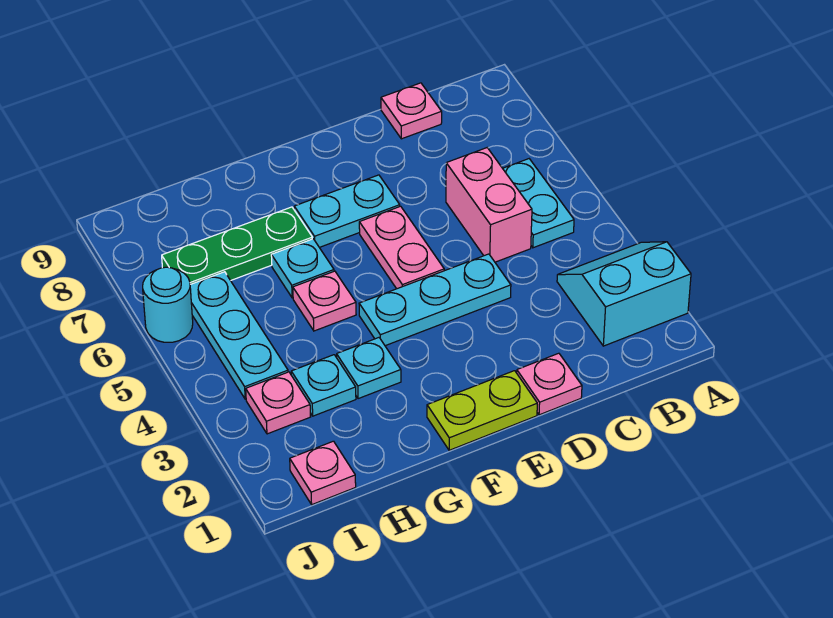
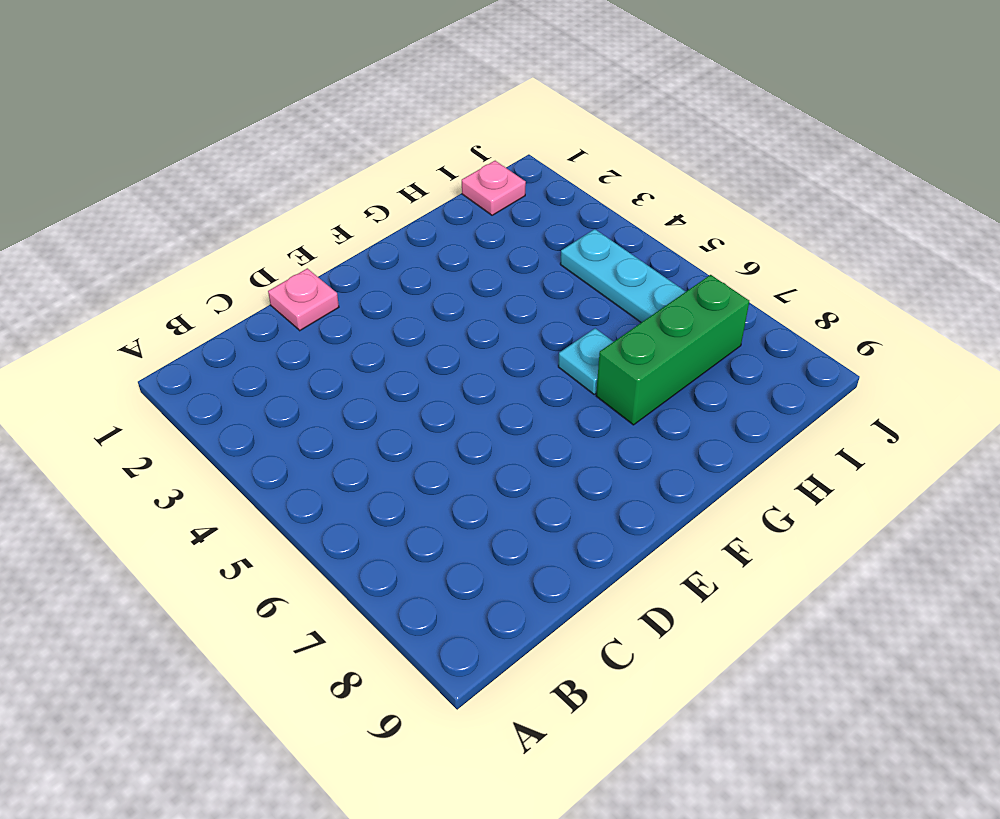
green 1x3 brick [596,275,749,425] -> green 1x3 plate [162,207,312,284]
none -> cyan 2x2 slope [557,242,691,346]
none -> cyan 1x2 plate [503,159,574,248]
none -> pink 1x2 brick [446,148,532,262]

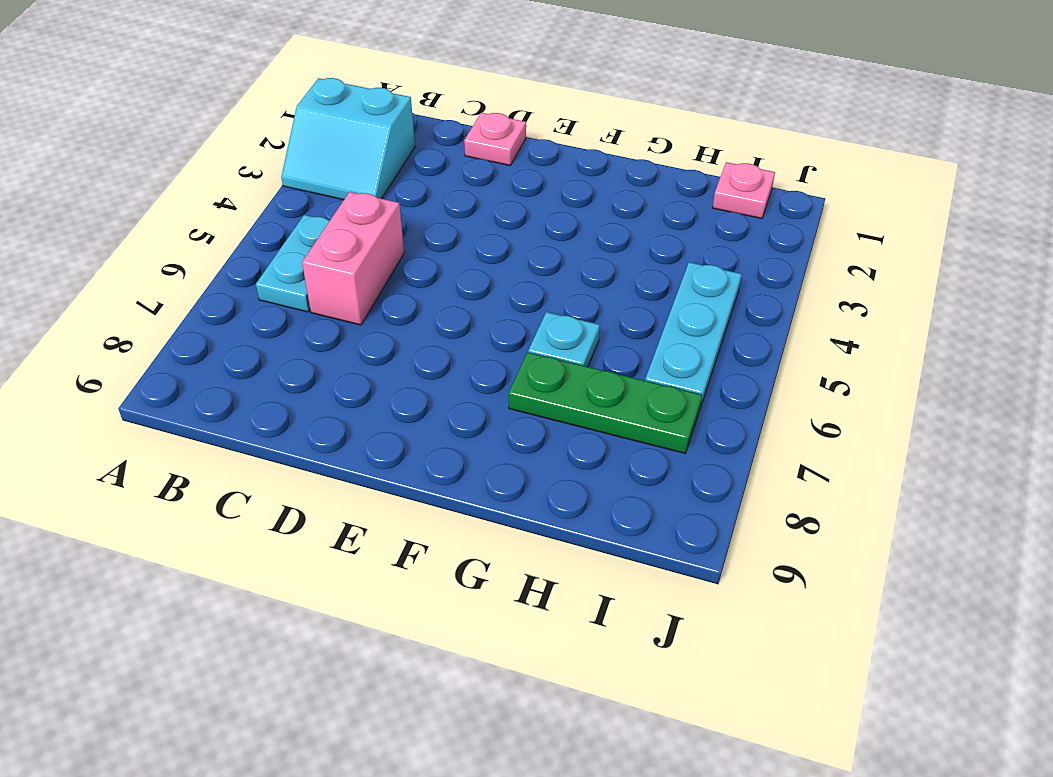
none -> pink 1x1 plate [381,83,442,139]
none -> cyan 1x3 plate [359,254,511,346]
none -> lime 1x2 plate [427,371,537,450]

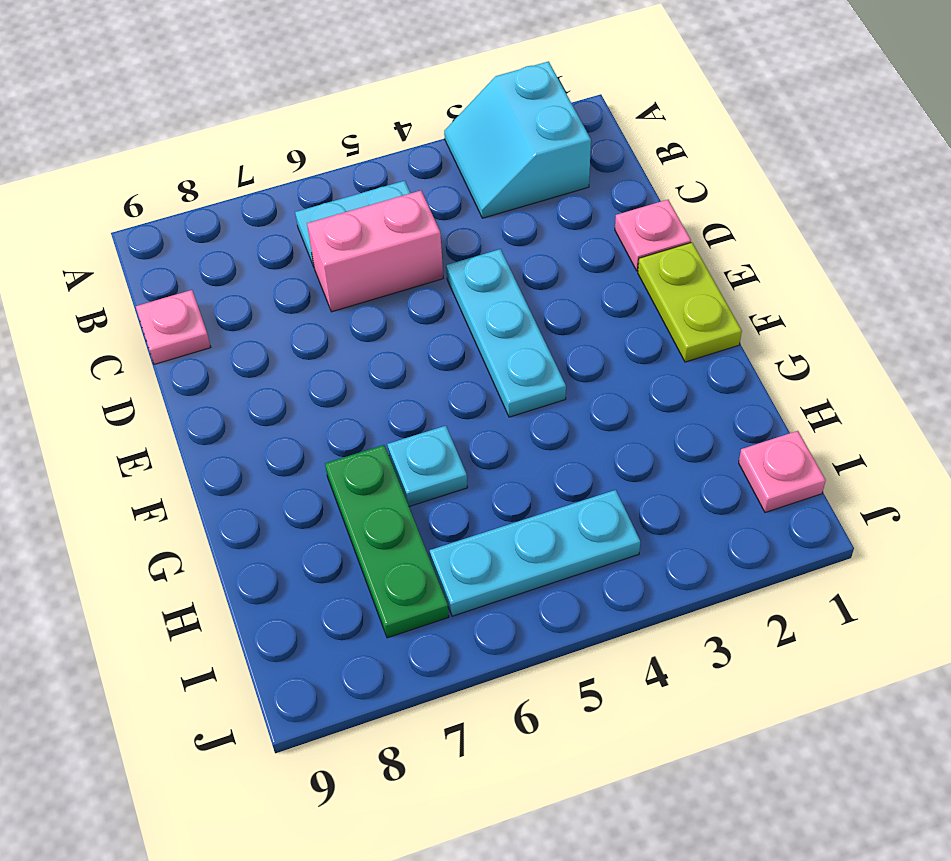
none -> pink 1x2 plate [359,206,444,289]
none -> cyan 1x2 plate [294,175,400,247]
none -> cyan 1x1 plate [337,338,401,399]

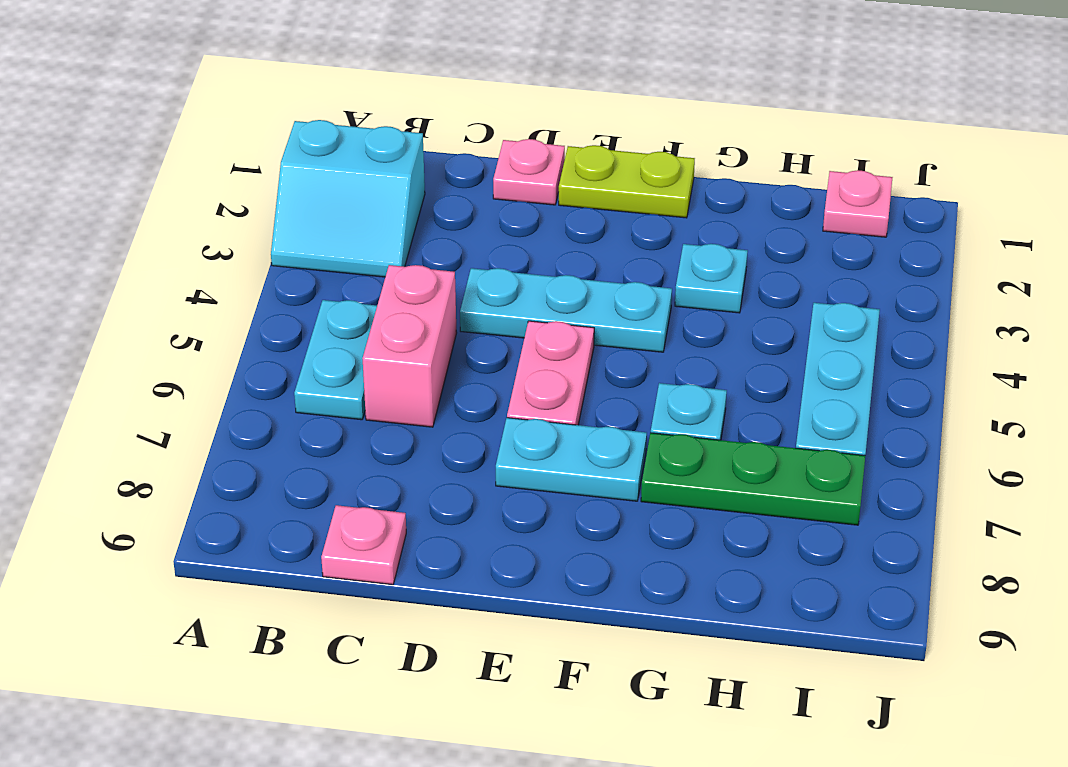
none -> pink 1x1 plate [293,271,356,331]
none -> cyan 1x1 plate [291,355,356,416]
none -> pink 1x1 plate [246,372,311,434]

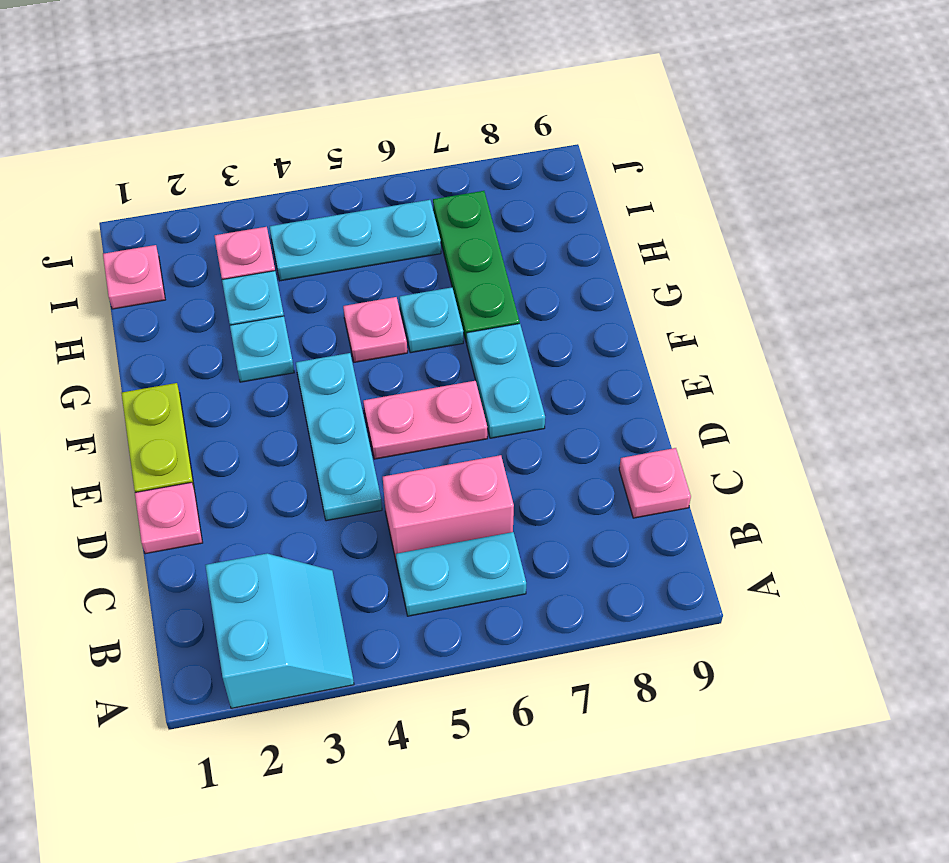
none -> cyan 1x1 round brick [143,267,193,342]

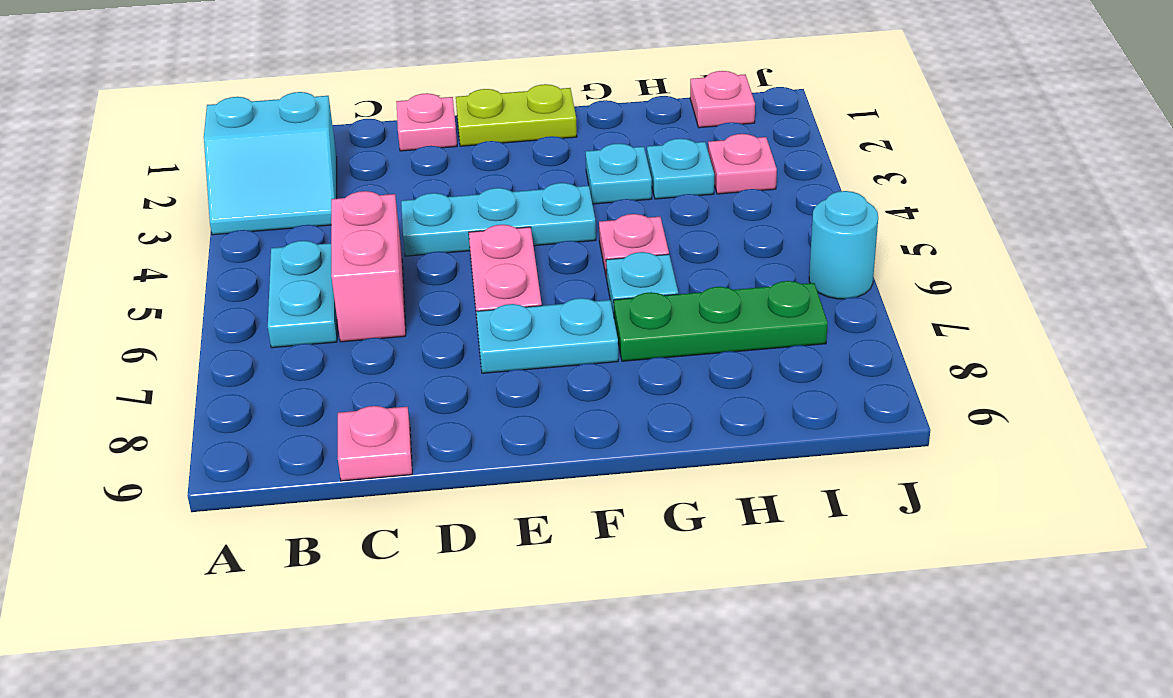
none -> cyan 1x3 plate [190,272,288,399]

